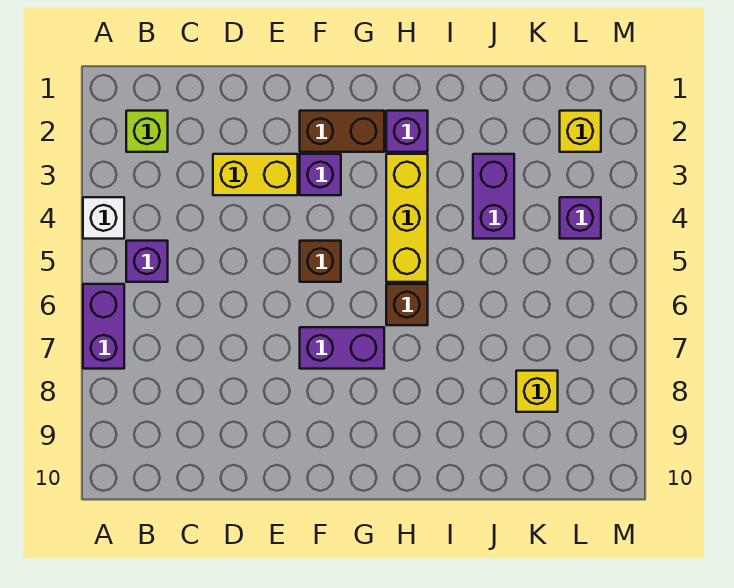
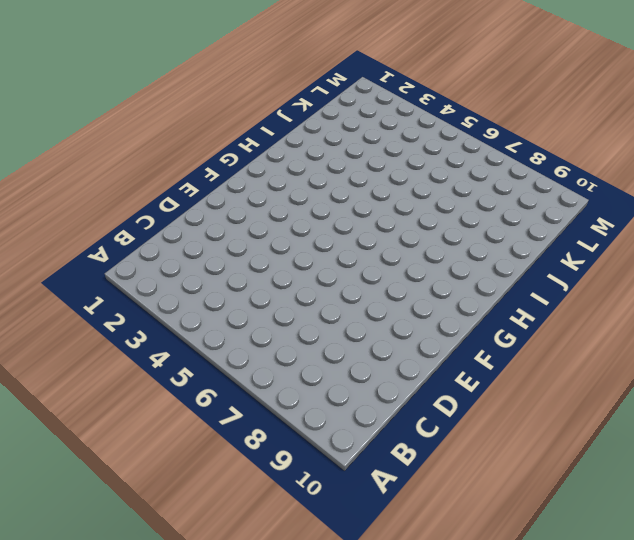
none -> white 1x1 brick [83,197,124,239]
none -> purple 1x2 brick [83,284,124,369]
none -> lime 1x1 brick [126,111,168,152]

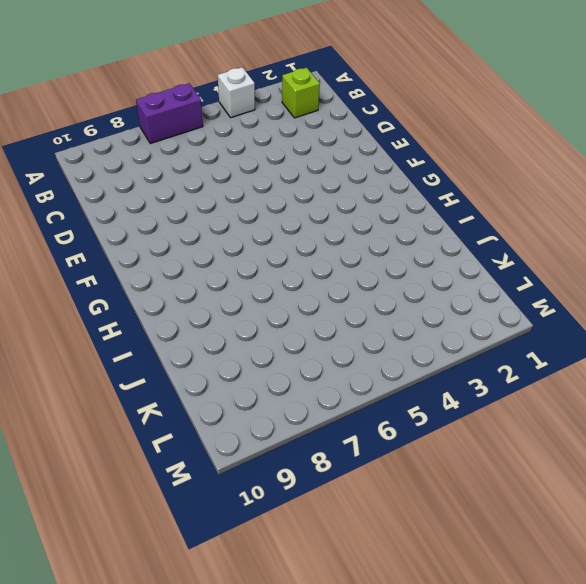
none -> purple 1x1 brick [126,241,168,282]
none -> yellow 1x2 brick [213,154,298,195]
none -> brown 1x2 brick [300,111,384,152]

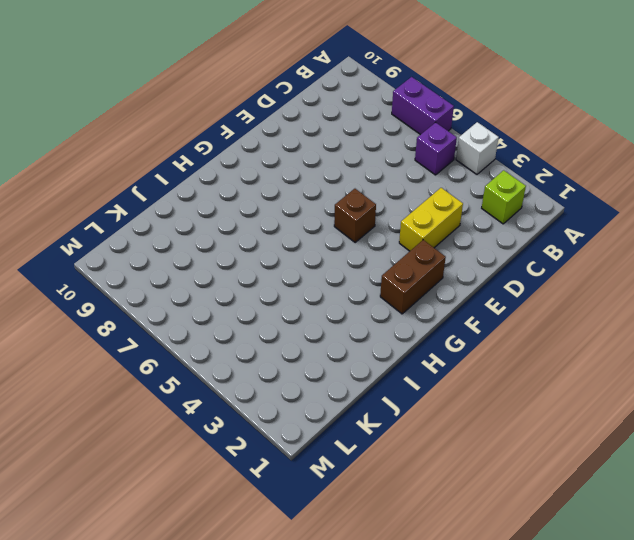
none -> purple 1x1 brick [300,154,341,195]
none -> purple 1x2 brick [300,327,384,369]
none -> purple 1x1 brick [386,111,428,152]

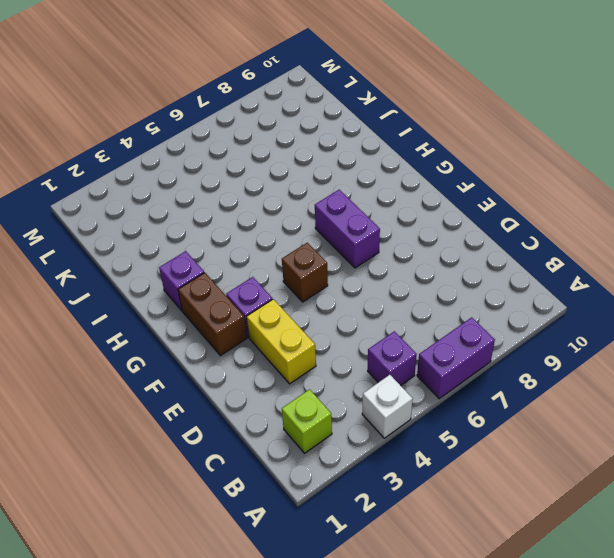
none -> yellow 1x3 brick [386,154,428,282]
none -> brown 1x1 brick [386,284,428,325]
none -> purple 1x2 brick [473,154,514,239]

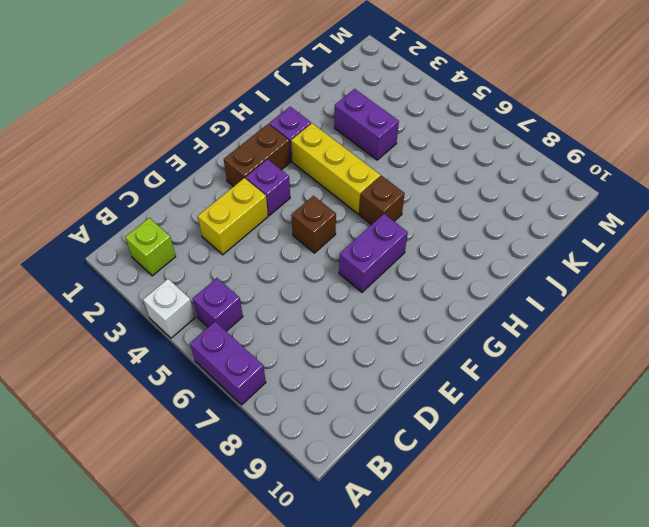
none -> yellow 1x1 brick [516,371,558,412]
none -> yellow 1x1 brick [560,111,601,152]
none -> purple 1x1 brick [560,197,601,239]

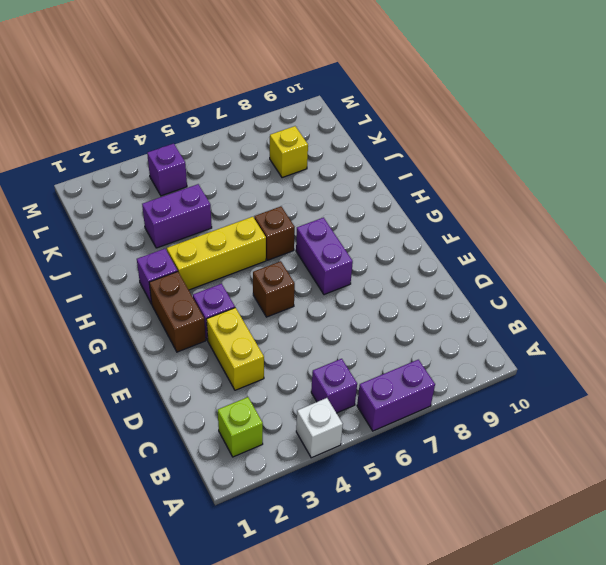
none -> yellow 1x1 brick [560,111,601,152]

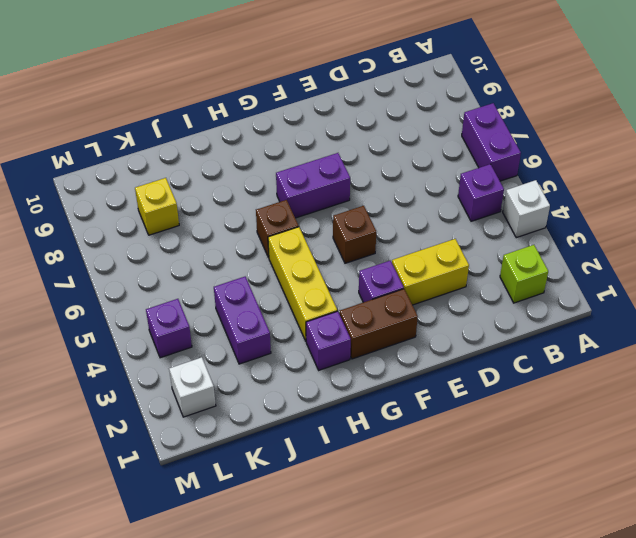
white 1x1 brick [169,357,216,417] -> yellow 1x1 brick [560,111,601,152]

